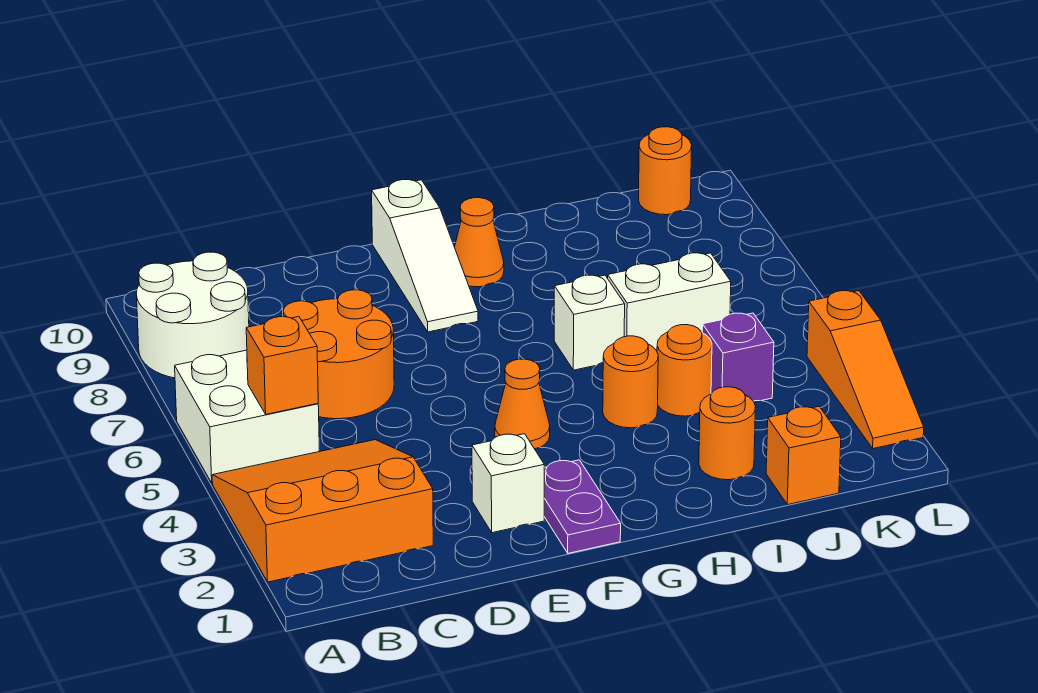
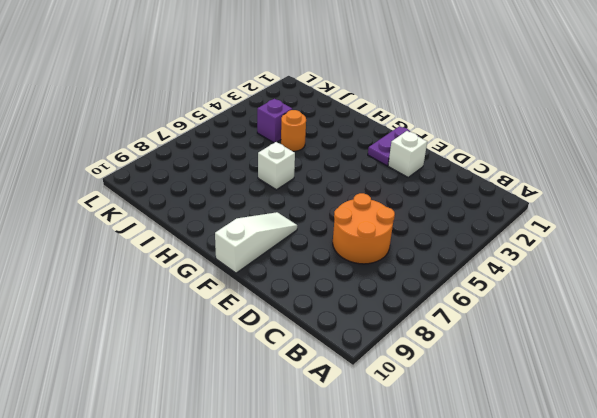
none -> orange 3x3 slope [212,440,433,582]
none -> white 2x2 brick [175,350,319,483]
none -> white 2x2 round brick [136,252,249,378]

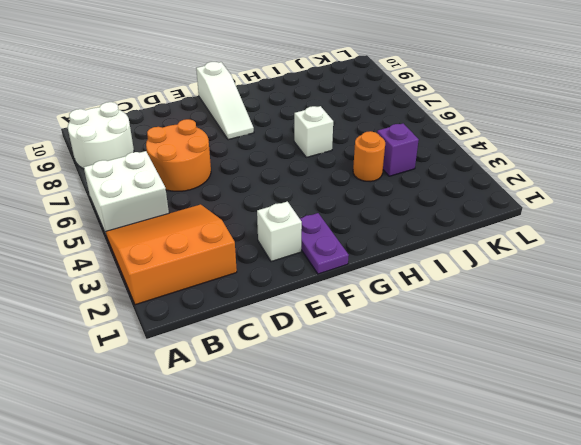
none -> orange 1x1 cone [495,359,550,449]
none -> orange 1x1 cone [455,198,504,287]
none -> orange 1x1 round brick [603,336,658,428]

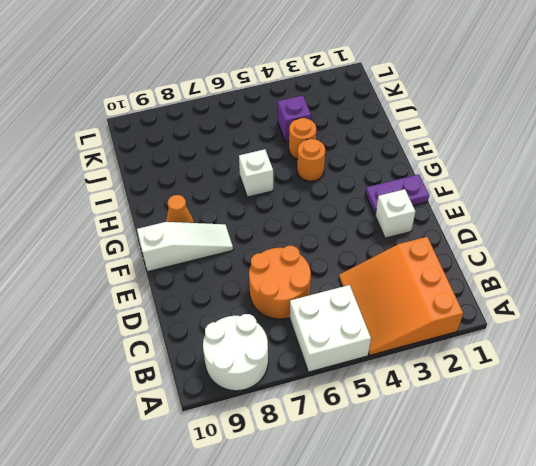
none -> orange 1x1 cone [495,359,550,449]
none -> orange 1x1 round brick [699,387,756,480]
none -> white 1x2 brick [608,253,731,351]

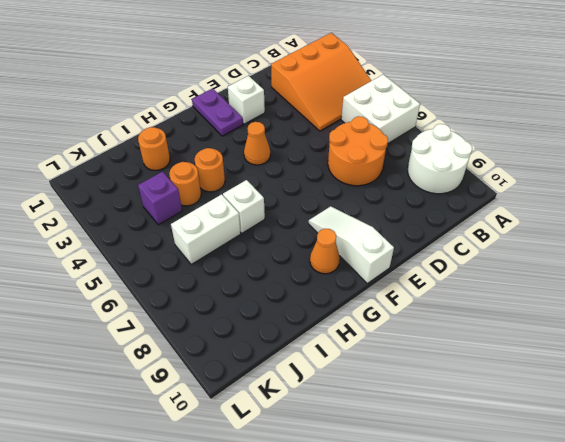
none -> orange 1x1 brick [766,406,841,505]
none -> orange 1x1 round brick [638,127,692,215]
none -> orange 1x3 slope [807,291,924,449]

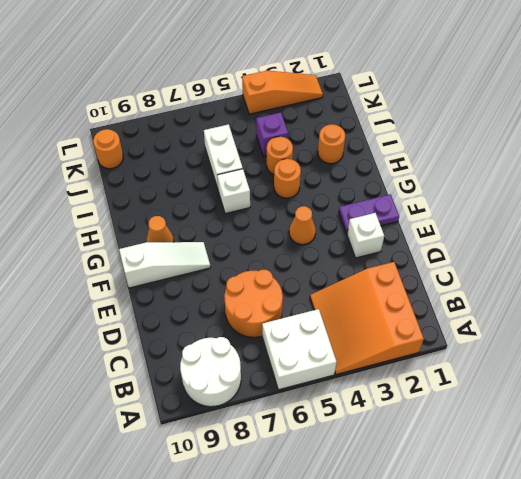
none -> orange 1x1 brick [766,406,841,505]
none -> orange 1x1 brick [246,317,318,414]

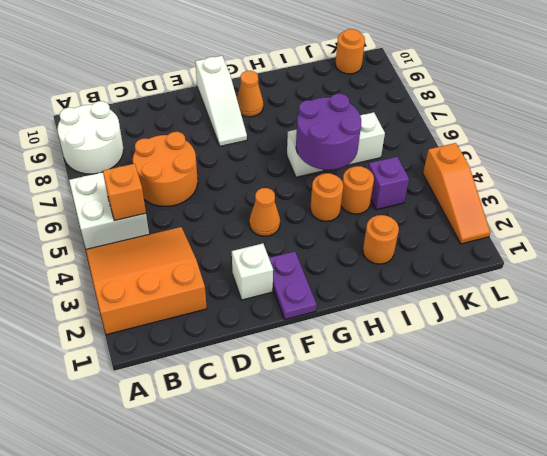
purple 2x2 round brick [296,94,361,170] -> none
none -> orange 1x1 brick [766,406,841,505]

